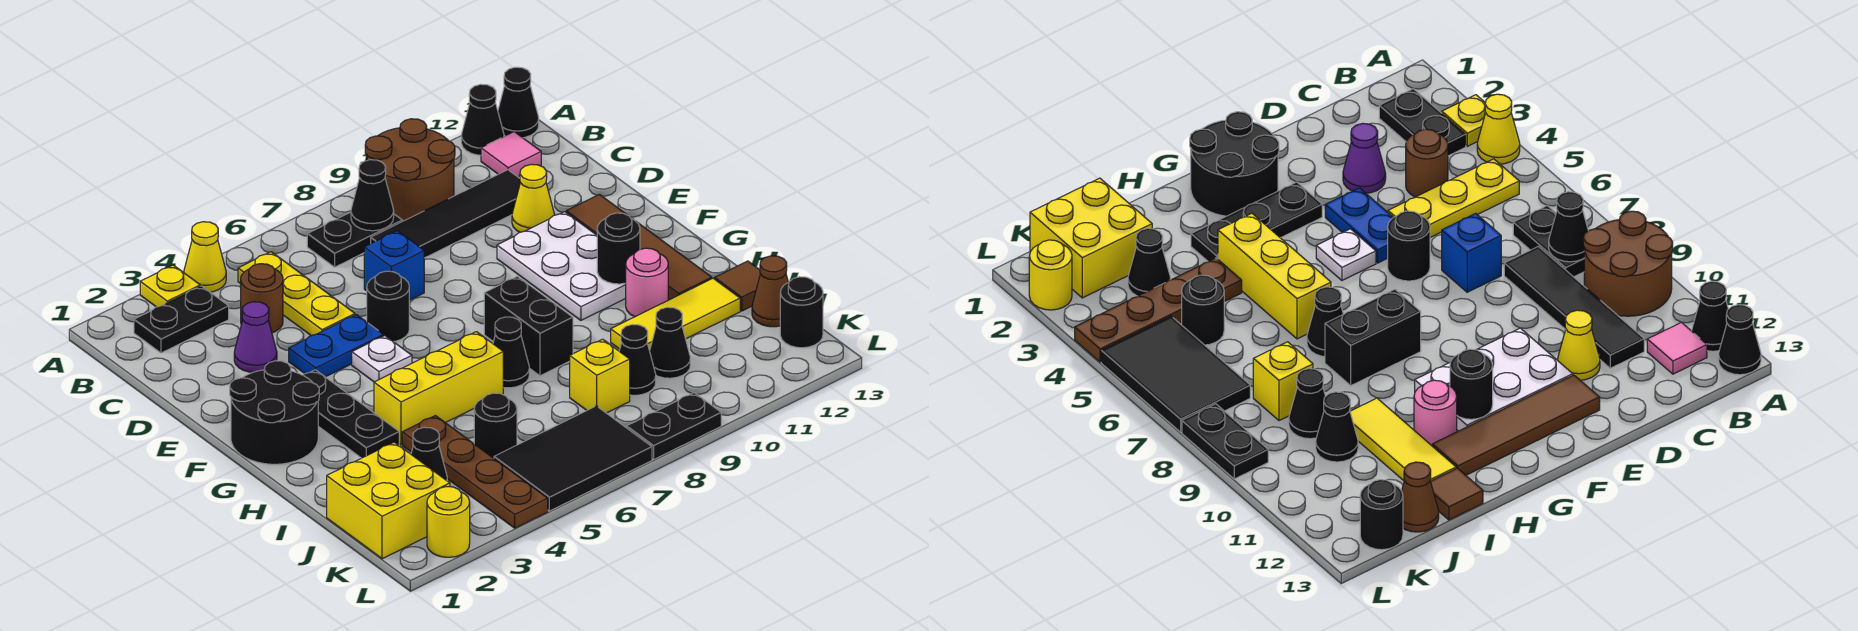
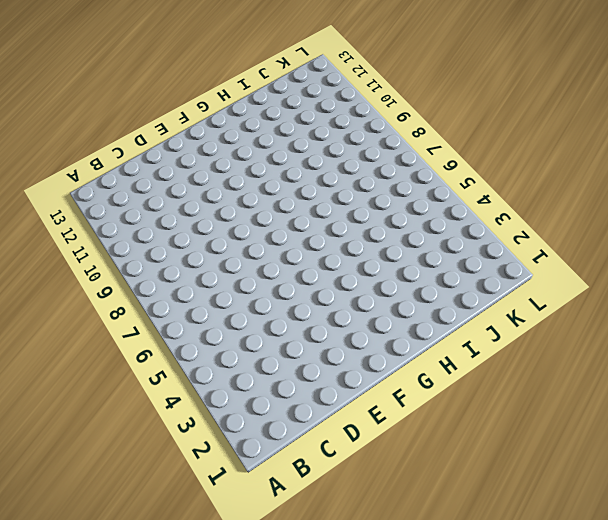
none -> yellow 1x1 plate [140,265,200,307]
none -> yellow 1x1 cone [184,222,226,292]
none -> brown 2x2 round brick [365,119,455,221]
none -> black 1x1 cone [461,84,504,155]

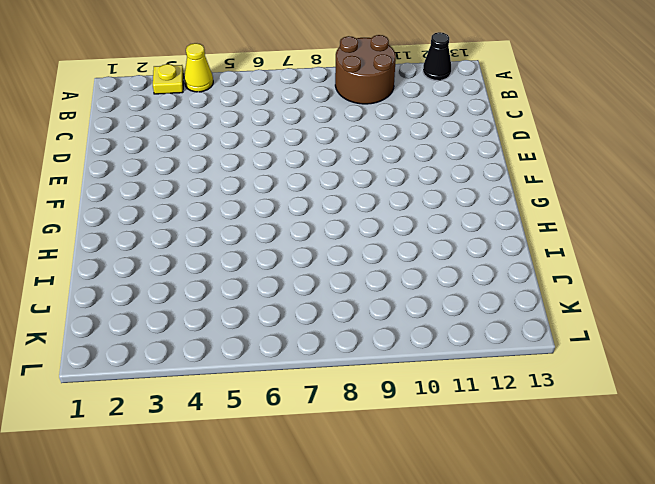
none -> black 1x1 cone [498,67,539,138]
none -> black 1x2 plate [134,286,229,353]
none -> yellow 1x3 plate [238,252,355,336]
none -> black 1x2 plate [307,212,402,267]

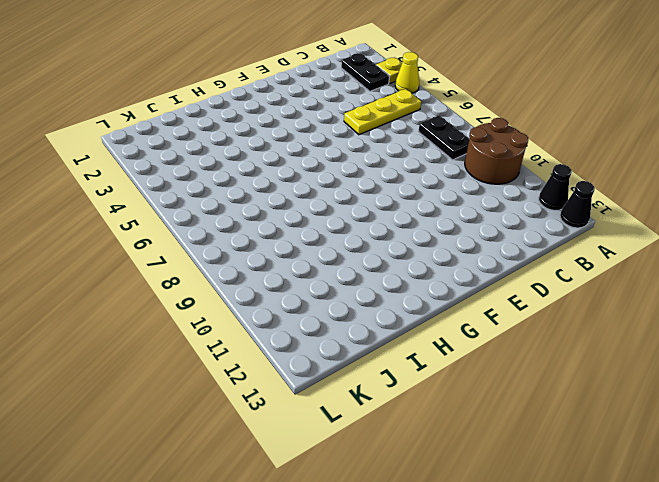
none -> pink 1x1 tile [481,132,541,177]
none -> brown 1x1 round brick [241,264,283,333]
none -> black 1x4 tile [371,170,520,258]
none -> purple 1x1 cone [234,302,277,372]

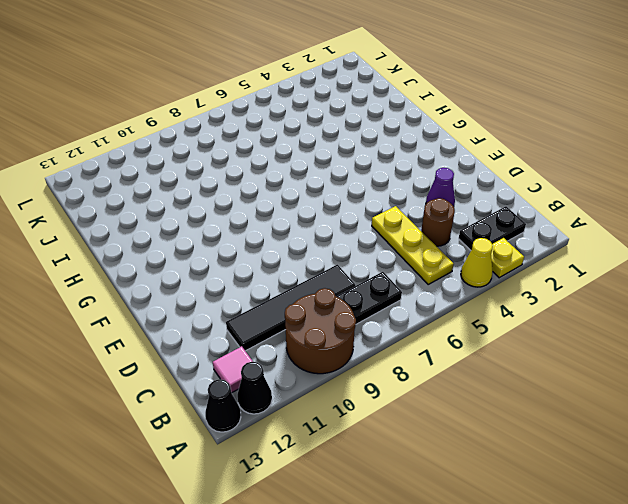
none -> blue 1x1 brick [364,231,424,300]
none -> yellow 1x1 cone [512,164,555,232]
none -> blue 1x2 plate [289,315,383,377]
none -> black 1x1 round brick [367,271,409,342]

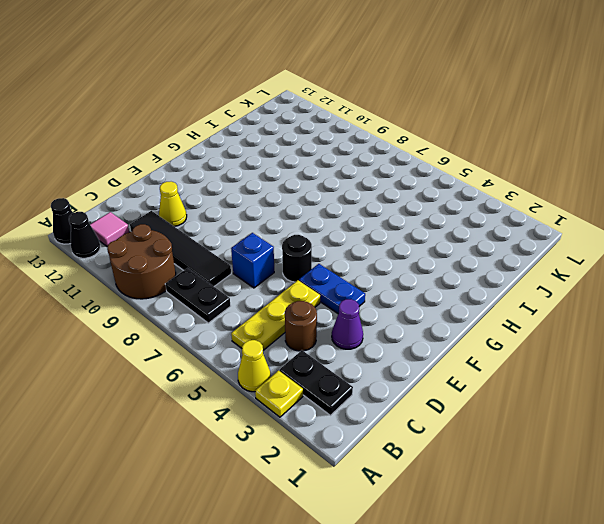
none -> white 2x3 plate [497,212,626,320]
none -> brown 1x4 tile [566,194,712,300]
none -> black 2x2 round brick [230,361,319,464]
none -> black 1x3 plate [303,370,399,458]

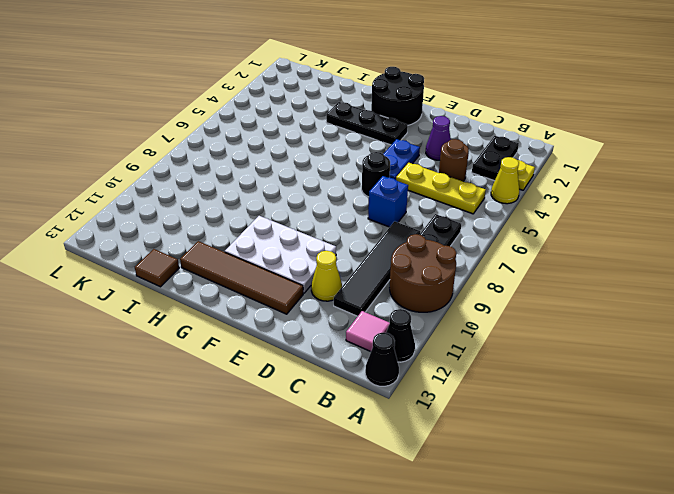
none -> white 1x1 plate [352,336,412,382]
none -> black 1x2 brick [484,276,573,376]
none -> yellow 1x3 brick [374,332,503,444]
none -> black 1x1 cone [493,317,529,388]

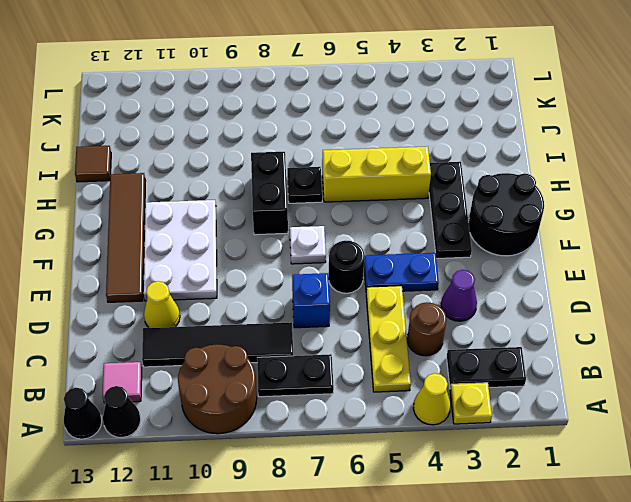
white 1x1 plate [290,226,326,264] -> white 1x1 plate moved to [352,336,412,382]
black 1x1 plate [287,167,322,203] -> black 1x1 cone [493,317,529,388]
none -> pink 1x1 round brick [626,248,668,317]
none -> brown 1x4 plate [402,416,548,528]
none -> yellow 1x3 tile [611,278,740,351]
none -> yellow 2x2 brick [327,442,450,559]

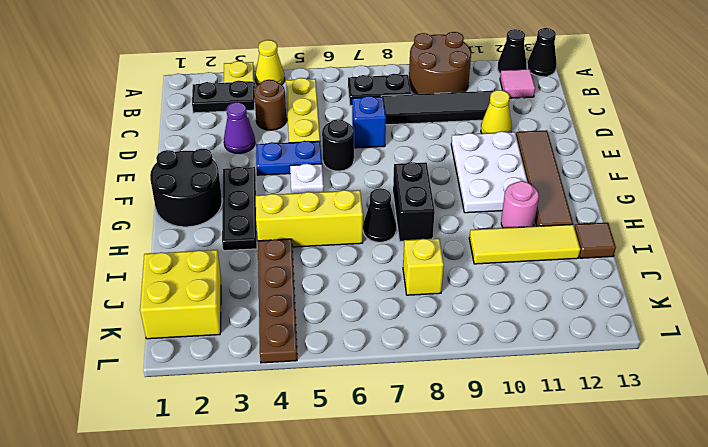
none -> black 1x1 cone [411,427,447,480]
none -> black 1x1 round brick [474,393,517,458]
none -> black 1x1 cone [619,325,656,395]
none -> black 1x1 cone [650,307,690,378]

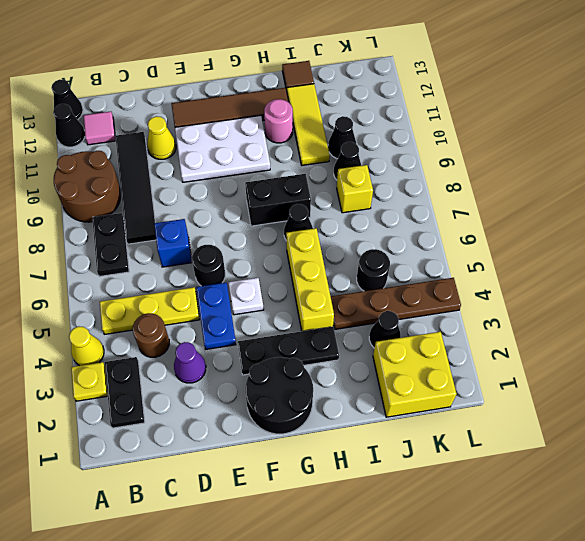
none -> brown 1x1 cone [752,256,788,327]
none -> black 2x3 tile [494,406,652,511]
none -> black 1x1 round brick [780,277,823,348]
none -> yellow 1x1 round brick [427,487,470,557]

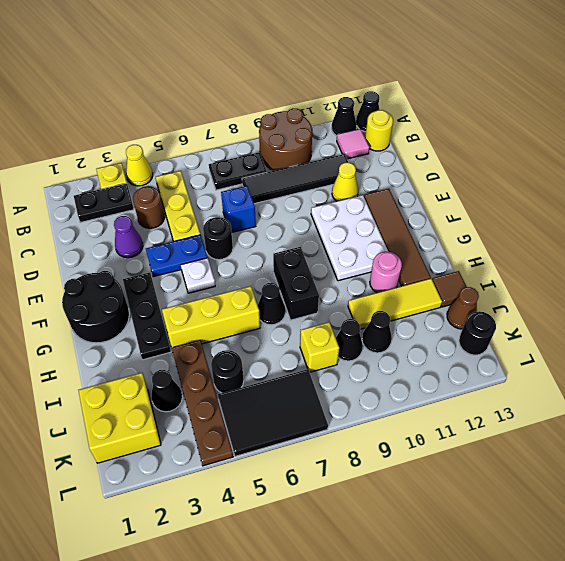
yellow 1x1 round brick [365,110,393,151] -> yellow 1x1 round brick moved to [427,487,470,557]
none -> black 1x2 plate [627,393,721,459]
none -> black 1x1 cone [351,160,394,231]
none -> black 1x1 round brick [597,213,640,284]

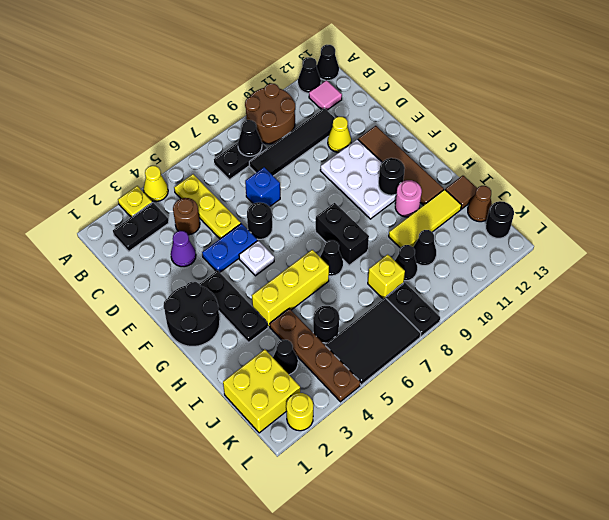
black 1x2 plate [386,282,440,336] -> black 1x2 plate turned to [627,393,721,459]

